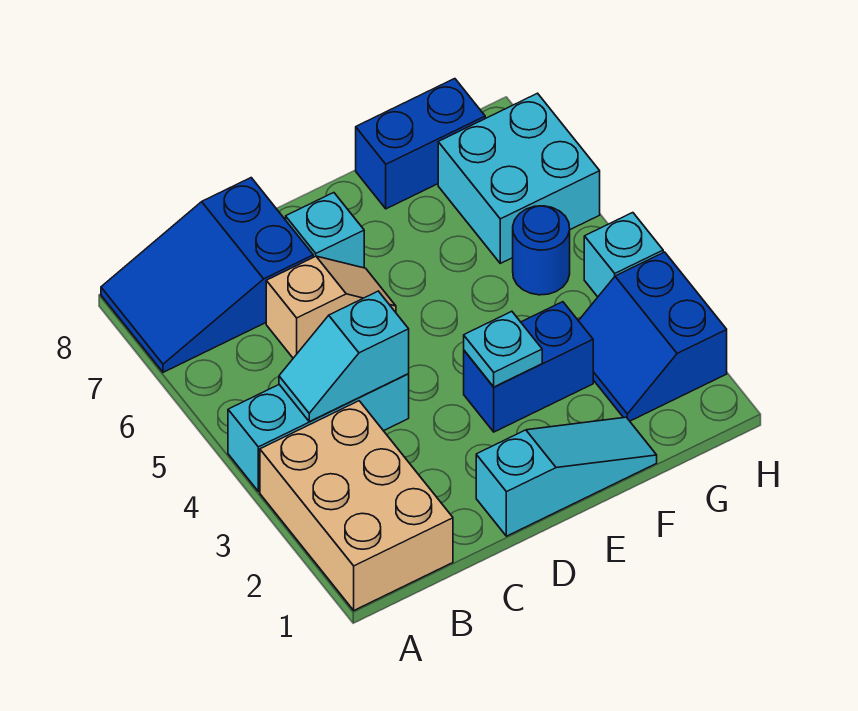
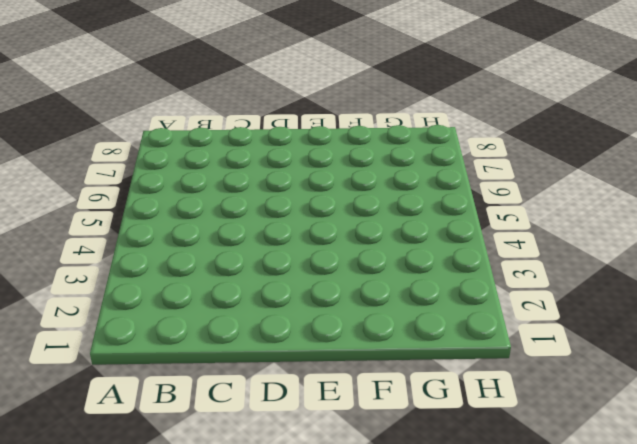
none -> tan 2x3 brick [260,401,453,610]
none -> cyan 1x3 brick [228,374,409,491]
none -> blue 2x3 slope [101,178,313,372]

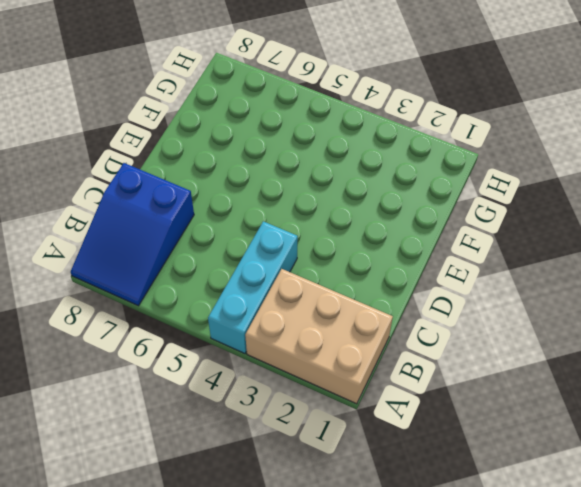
none -> tan 1x2 slope [266,256,396,358]
none -> cyan 1x3 slope [476,417,657,536]
none -> cyan 1x1 brick [286,193,364,268]

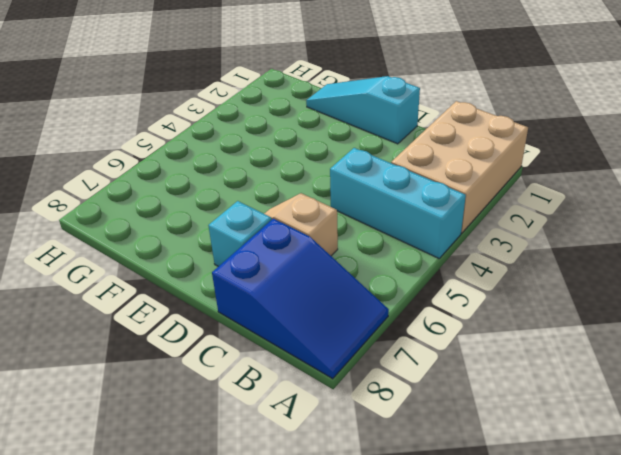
none -> blue 1x2 brick [464,302,593,432]
none -> blue 1x2 brick [356,79,485,209]
none -> blue 2x2 slope [579,252,727,421]

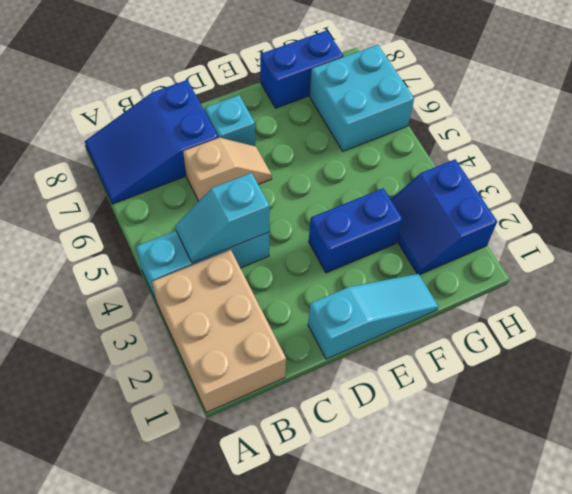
none -> blue 1x1 round brick [513,206,570,295]
none -> cyan 1x1 brick [584,213,663,297]
none -> cyan 1x1 plate [464,311,542,387]

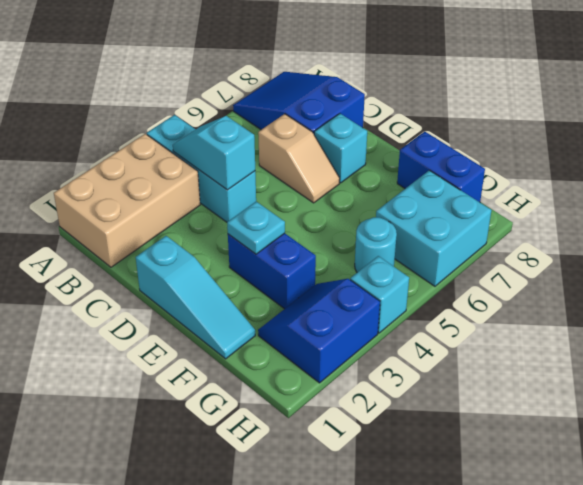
cyan 1x1 round brick [355,217,397,272] -> blue 1x1 round brick [513,206,570,295]

